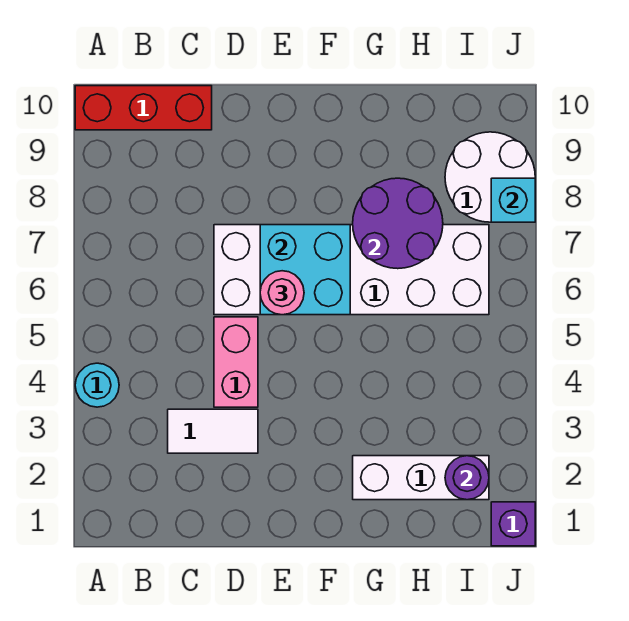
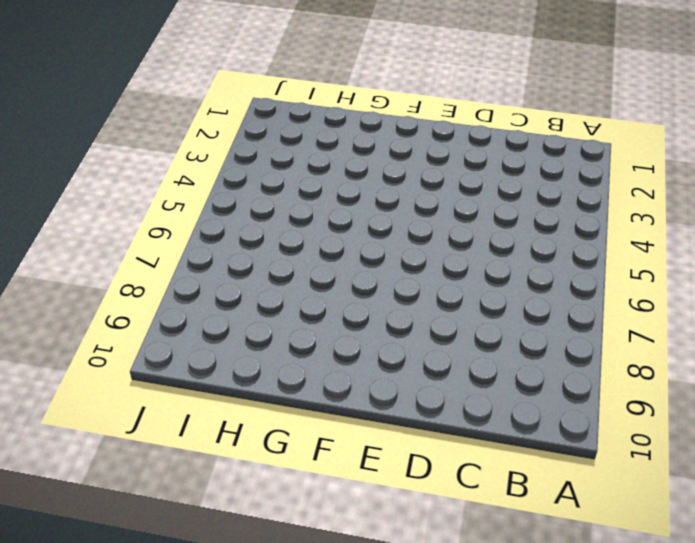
none -> cyan 1x1 round brick [75,363,119,407]
none -> red 1x3 brick [75,86,212,130]
none -> white 1x2 tile [168,409,258,453]

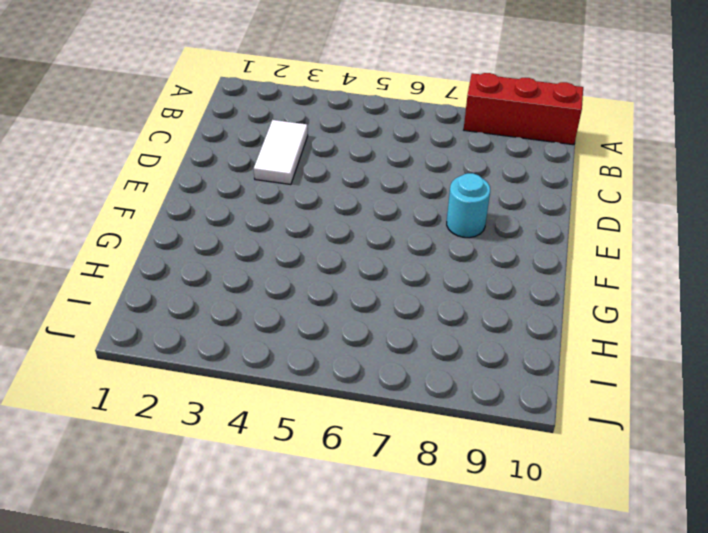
red 1x3 brick [464,73,583,145] -> red 1x3 brick turned to [75,86,212,130]
cyan 1x1 round brick [447,173,490,238] -> cyan 1x1 round brick moved to [75,363,119,407]
none -> pink 1x2 brick [214,317,258,407]
none -> white 2x6 brick [214,225,489,315]
none -> white 1x3 brick [353,456,489,500]

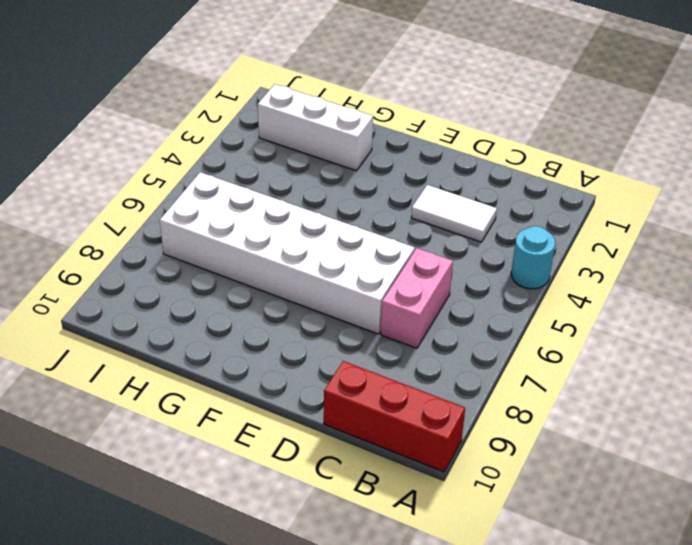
pink 1x2 brick [381,248,453,348] -> pink 1x2 brick moved to [214,317,258,407]
none -> white 2x2 round brick [445,132,535,222]
none -> purple 1x1 brick [491,502,535,546]
none -> cyan 2x2 brick [260,225,350,315]

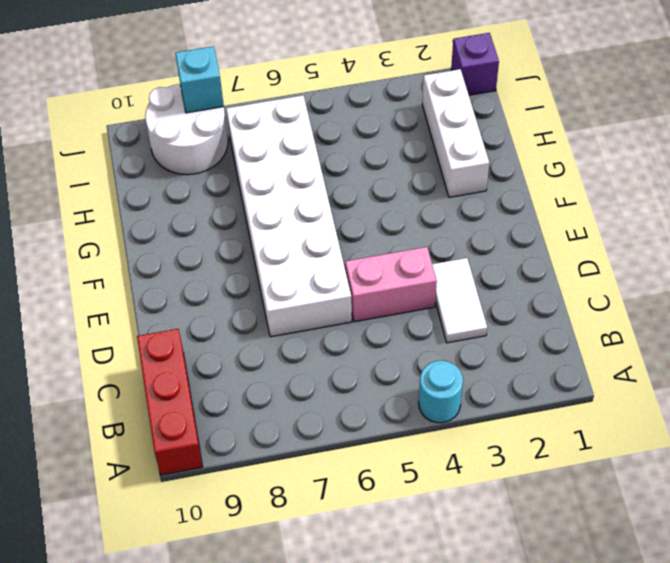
none -> cyan 2x2 brick [260,225,350,315]
none -> purple 2x2 round brick [353,178,443,269]
none -> purple 1x1 round brick [445,456,489,500]

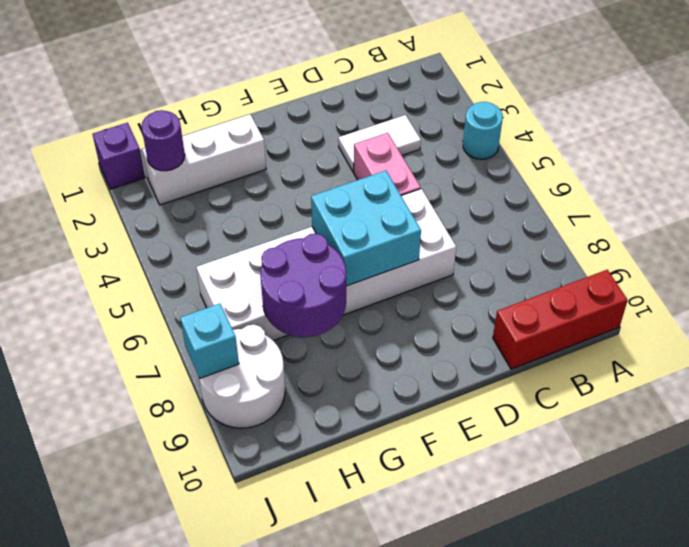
none -> pink 1x1 round brick [260,271,304,315]

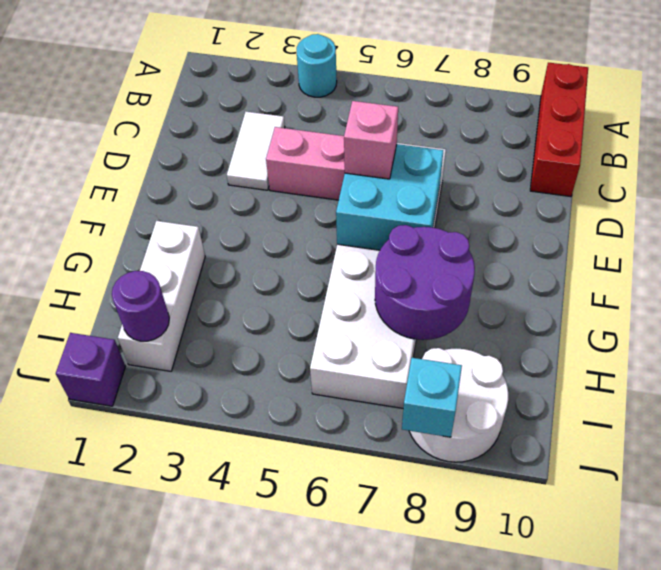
pink 1x1 brick [344,101,398,179] -> pink 1x1 round brick [260,271,304,315]

